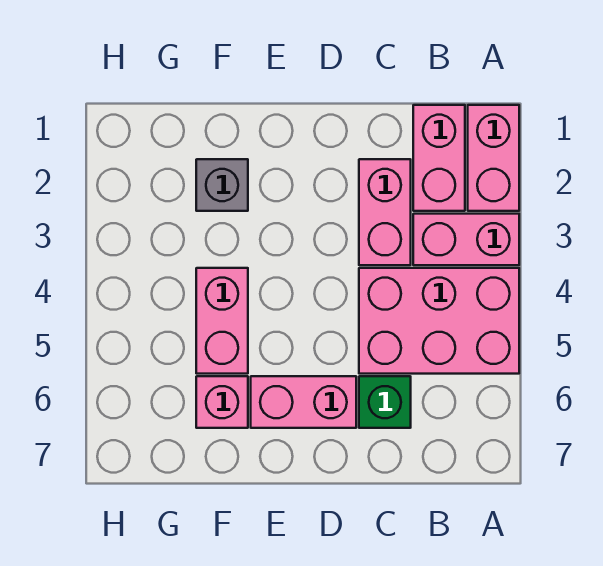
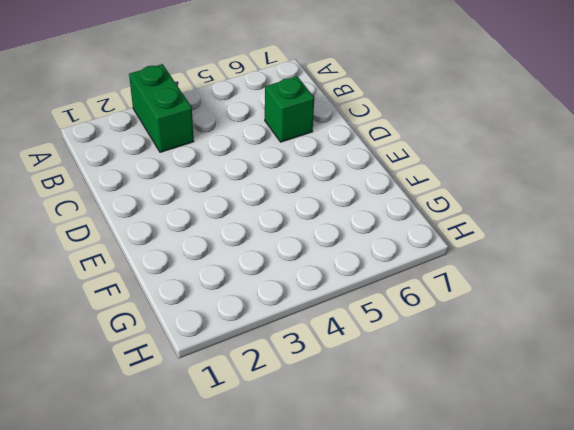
green 1x2 brick [129,64,194,152] -> pink 1x2 brick [413,214,519,265]
none -> pink 1x2 brick [468,105,519,211]
none -> pink 2x3 brick [359,268,519,374]

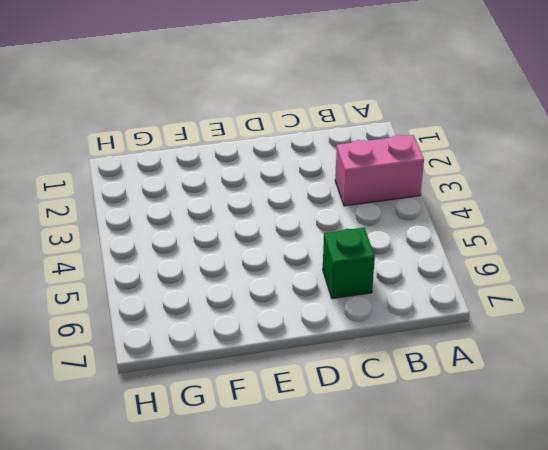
none -> pink 1x2 brick [468,105,519,211]
none -> pink 2x3 brick [359,268,519,374]

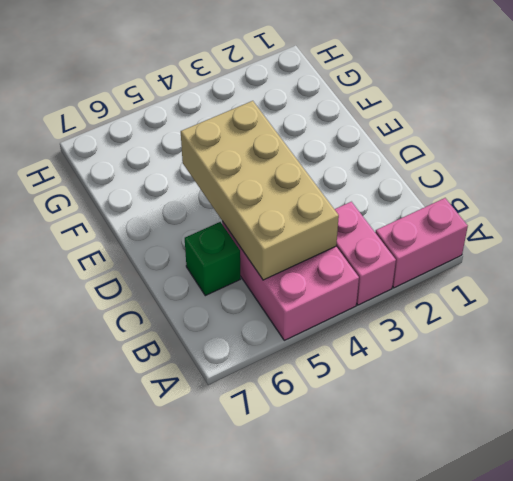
tan 2x4 brick [181,101,339,280] -> none
none -> pink 1x2 brick [413,105,465,211]
none -> pink 1x2 brick [359,159,411,265]

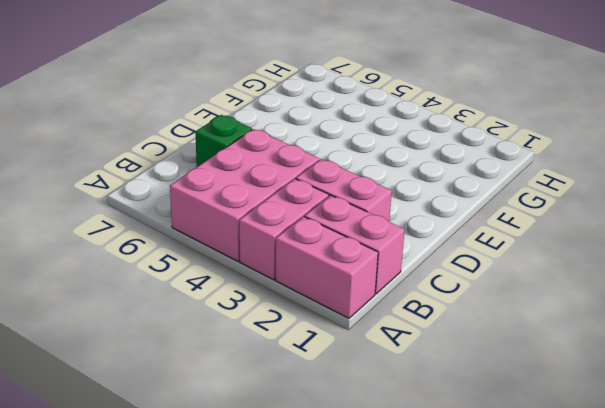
none -> pink 1x2 brick [251,376,356,428]
none -> grey 1x1 brick [196,159,248,211]

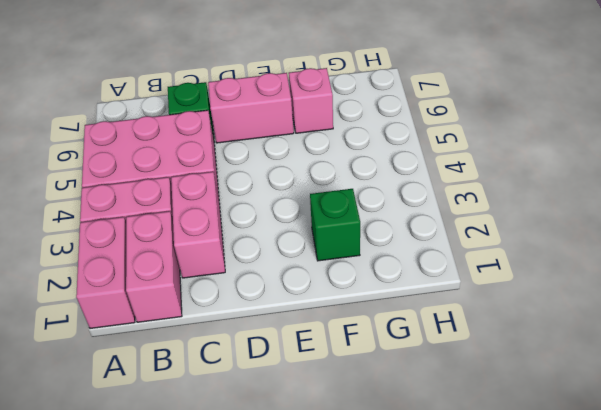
green 1x1 brick [310,189,360,261] -> grey 1x1 brick [196,159,248,211]
none -> pink 1x2 brick [196,268,248,374]

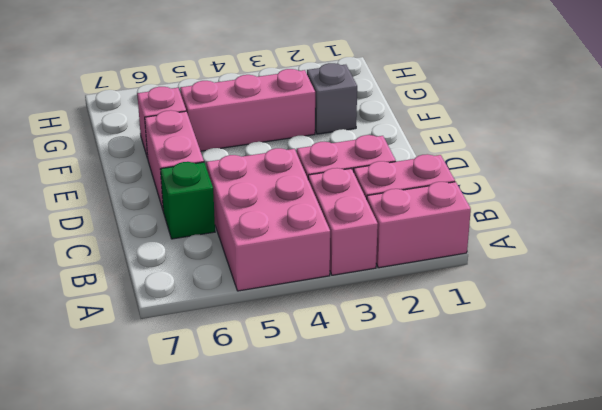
pink 1x3 brick [180,69,315,151] -> pink 1x2 brick [196,268,248,374]

